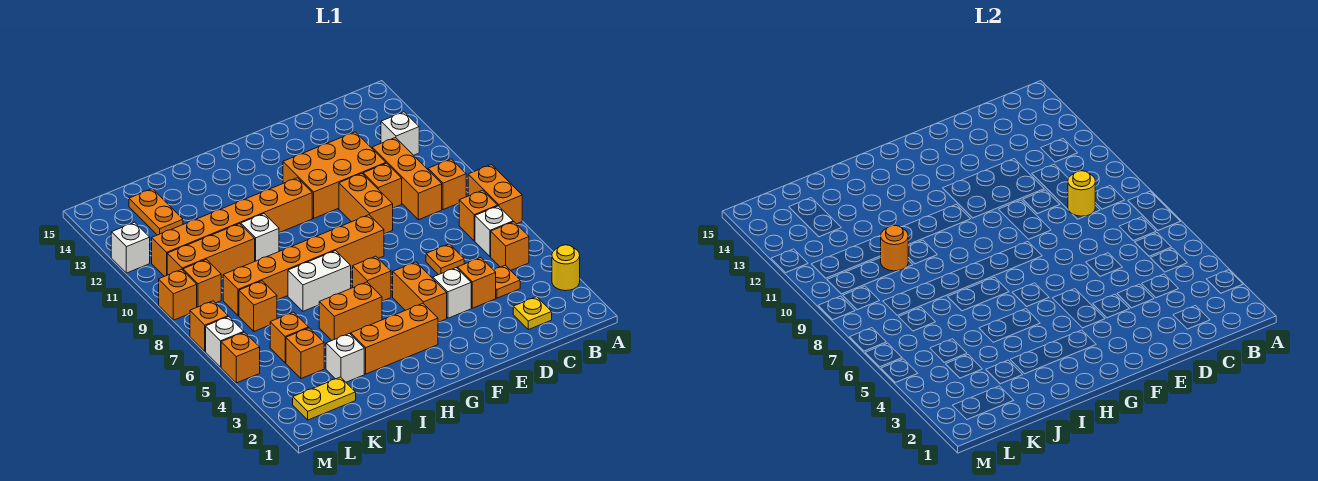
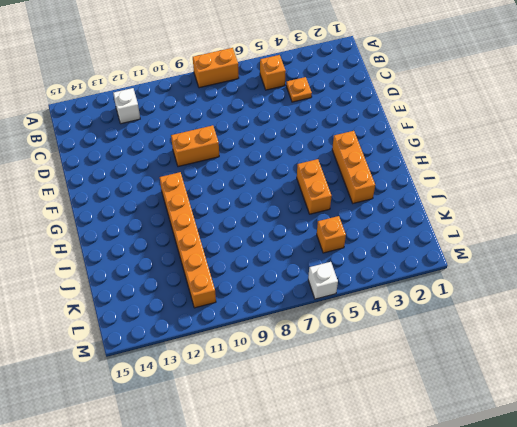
none -> yellow 1x1 round brick [552,245,580,291]
none -> white 1x1 brick [475,206,513,257]
none -> orange 1x1 brick [459,190,498,241]
none -> orange 1x1 brick [428,159,466,210]

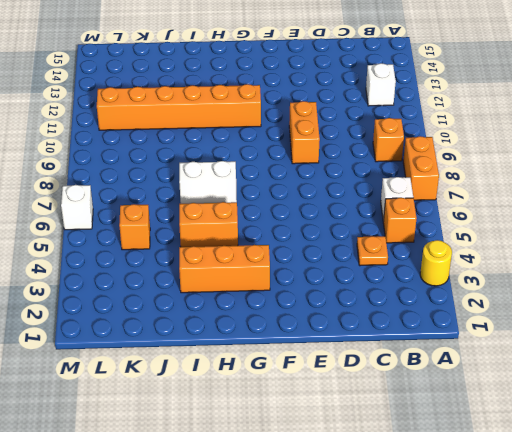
none -> orange 1x1 brick [459,190,498,241]
none -> yellow 1x1 plate [513,297,552,330]
none -> orange 1x3 brick [372,138,442,220]
none -> orange 1x1 brick [457,258,496,308]

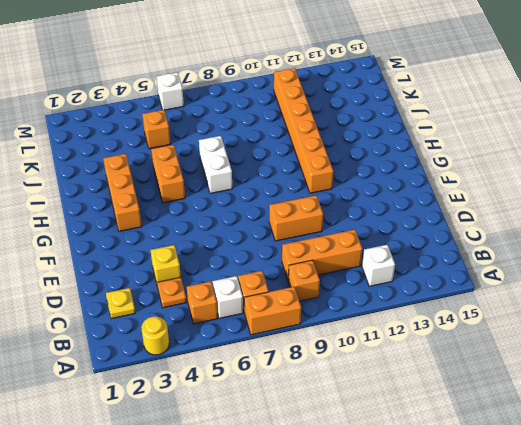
yellow 1x1 brick [151,245,181,283] -> orange 1x1 brick [457,258,496,308]
none -> orange 1x1 plate [426,244,464,275]
none -> orange 1x1 brick [363,163,402,208]
none -> orange 2x3 brick [283,132,386,218]
none -> white 1x1 brick [433,268,471,318]

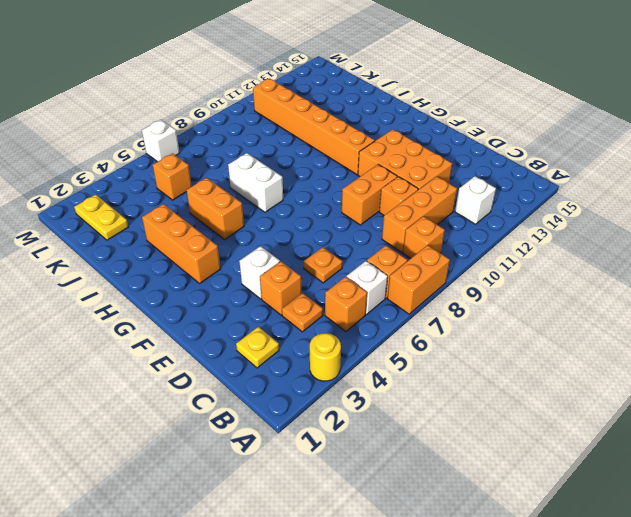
none -> orange 1x2 brick [393,262,447,322]
none -> orange 1x6 brick [223,215,384,316]
none -> orange 1x1 brick [353,256,391,301]
none -> white 1x1 brick [241,214,279,261]

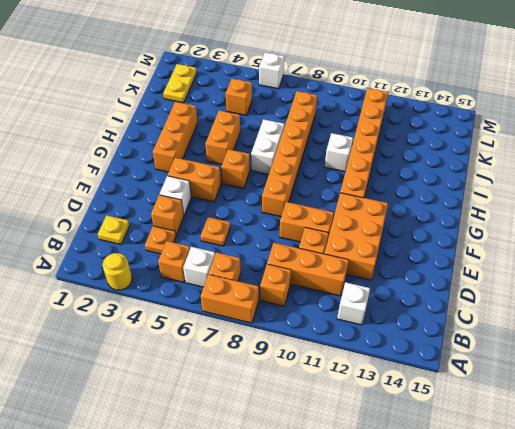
none -> white 1x1 brick [326,334,364,382]
none -> orange 1x3 brick [167,224,255,279]
none -> orange 1x1 brick [286,328,324,379]
none -> orange 1x1 brick [239,281,277,331]

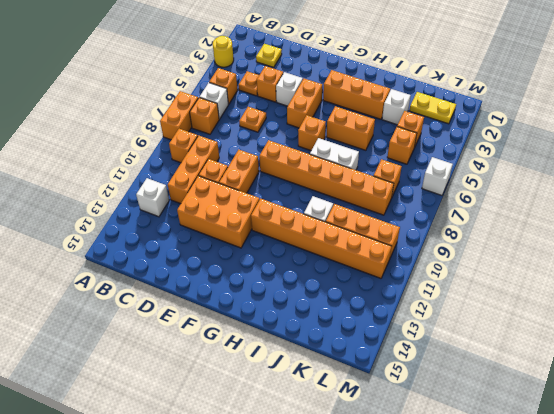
none -> orange 1x2 plate [129,189,183,235]
none -> orange 1x1 brick [183,259,221,307]
none -> orange 1x1 brick [221,332,260,383]
none -> orange 1x1 brick [190,301,228,352]

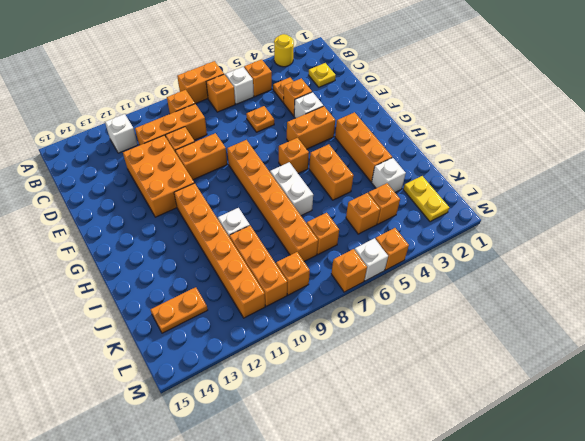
none -> orange 1x1 brick [159,269,197,320]
none -> white 1x1 brick [111,222,150,273]
none -> yellow 1x1 round brick [1068,171,1095,216]
none -> orange 1x1 round brick [881,225,908,271]

